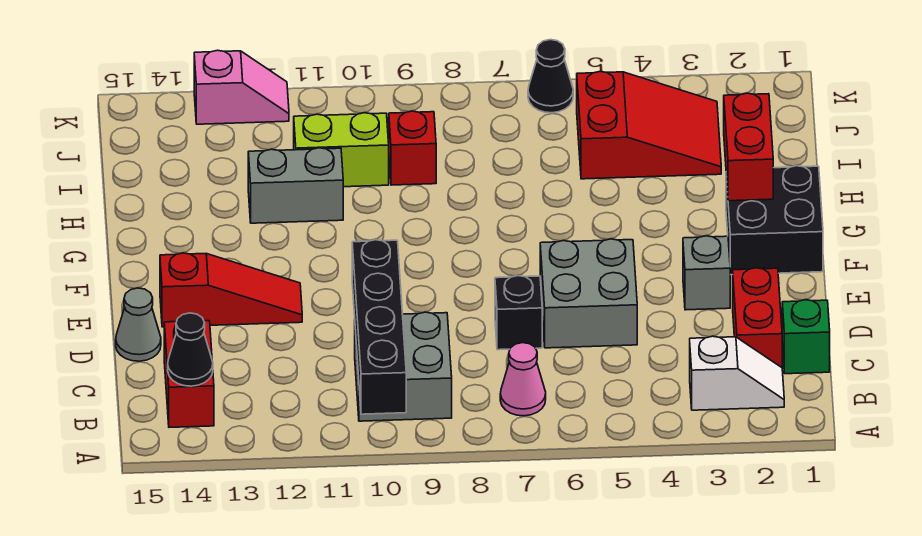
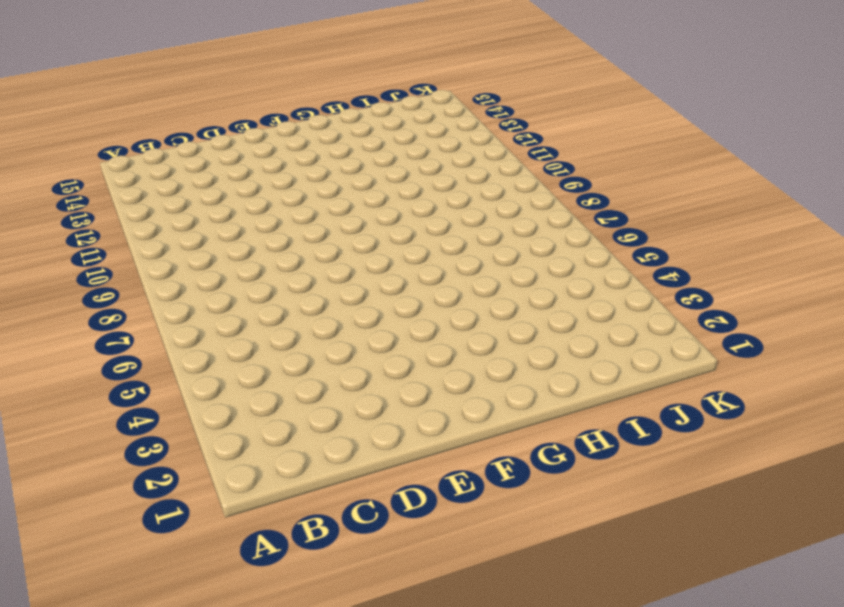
none -> white 1x2 slope [690,336,784,410]
none -> pink 1x1 cone [500,343,546,416]
none -> grey 2x2 brick [355,312,452,421]

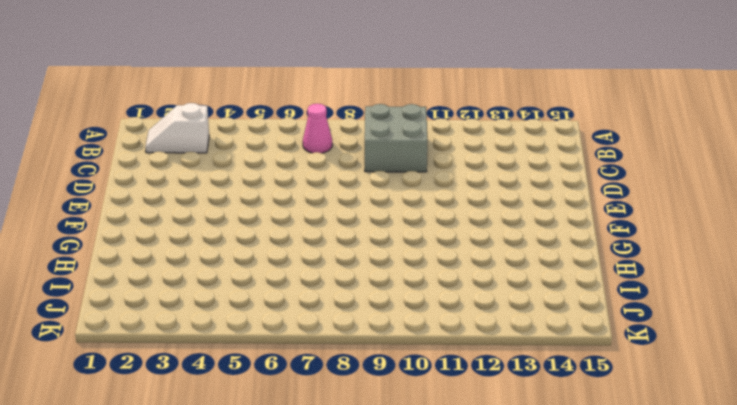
none -> red 1x2 brick [164,321,214,427]
none -> green 1x1 brick [782,300,830,374]
none -> red 1x2 brick [733,268,782,367]

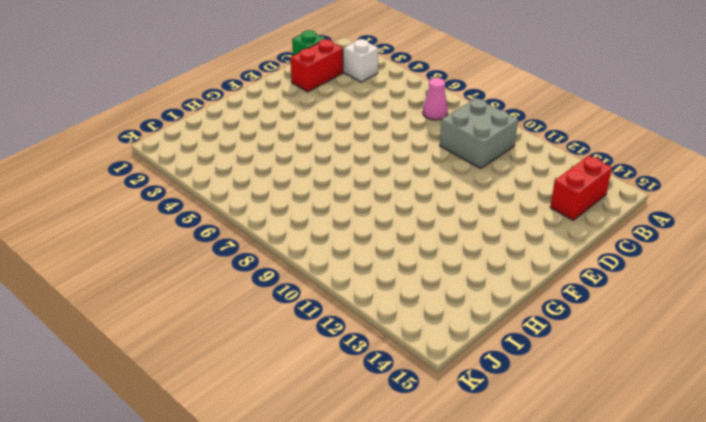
none -> grey 2x2 brick [540,239,637,348]
none -> black 1x1 brick [495,276,542,350]
none -> grey 1x1 cone [116,288,161,361]

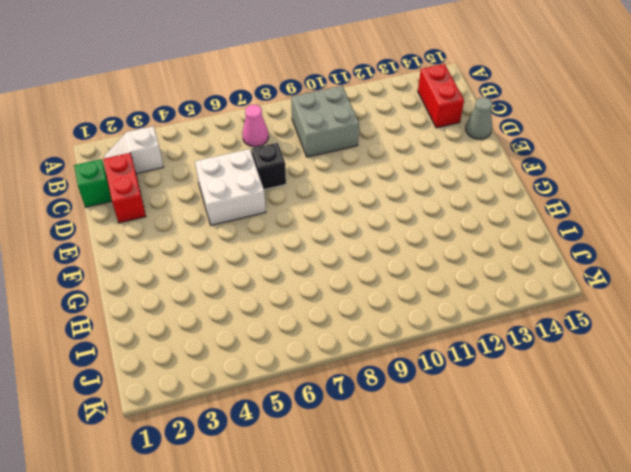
white 2x2 brick [195,149,266,225] -> grey 2x2 brick [540,239,637,348]
none -> grey 1x1 brick [683,236,730,310]
none -> red 1x3 slope [160,253,302,327]
none -> black 2x2 brick [726,166,823,275]

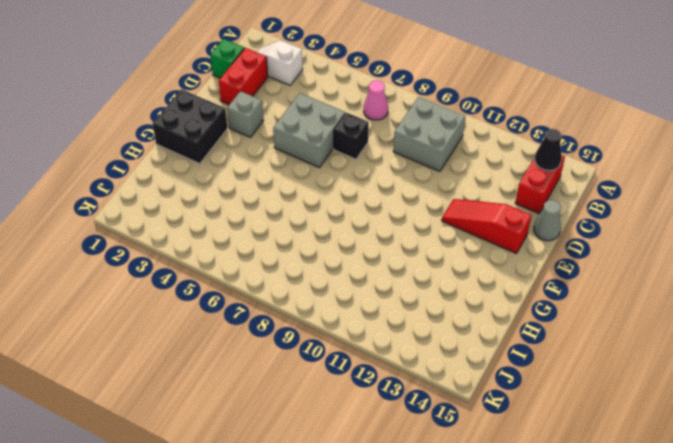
none -> grey 1x2 brick [248,148,343,223]
none -> red 2x3 slope [577,72,721,179]
none -> red 1x1 brick [389,111,436,185]

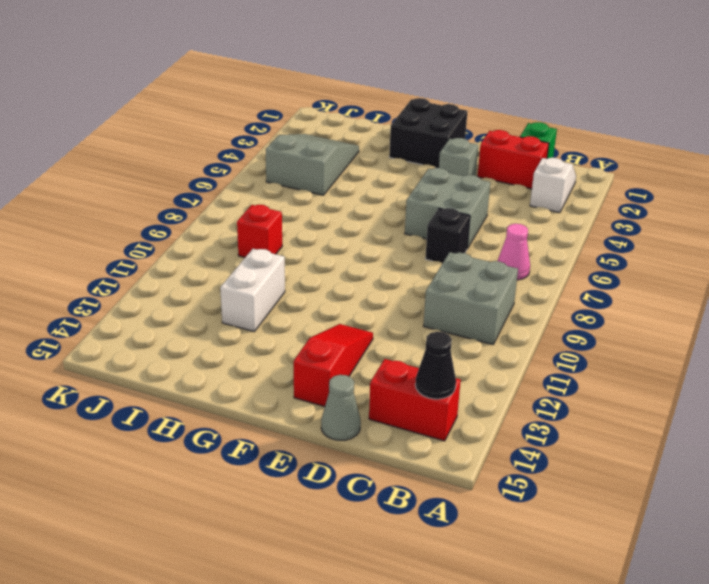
white 1x2 brick [220,249,285,331] -> grey 1x2 brick [248,148,343,223]
grey 2x3 slope [266,134,359,195] -> red 2x3 slope [577,72,721,179]
none -> lime 1x2 brick [294,113,389,187]
none -> black 1x1 cone [528,40,573,113]
none -> pink 1x2 slope [194,50,289,124]

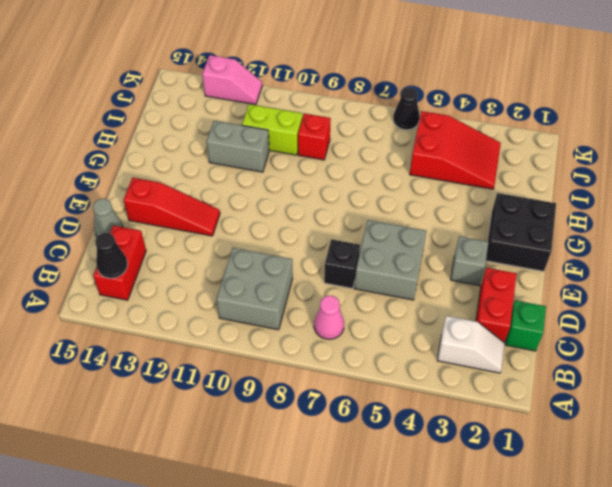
none -> black 1x4 brick [352,240,406,414]
none -> red 1x2 brick [724,93,773,201]

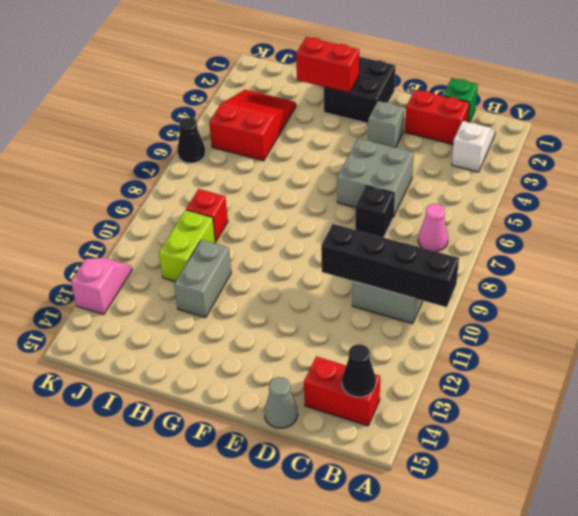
none -> red 1x3 slope [160,253,302,327]

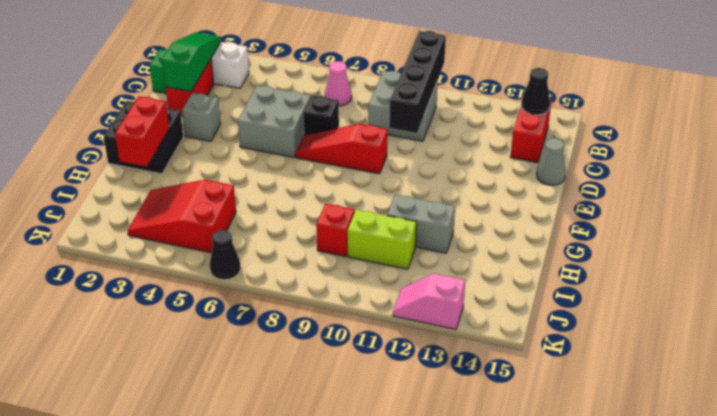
green 1x3 slope [162,32,221,91] -> none
red 1x3 slope [295,124,388,174] -> red 1x3 slope moved to [160,253,302,327]

